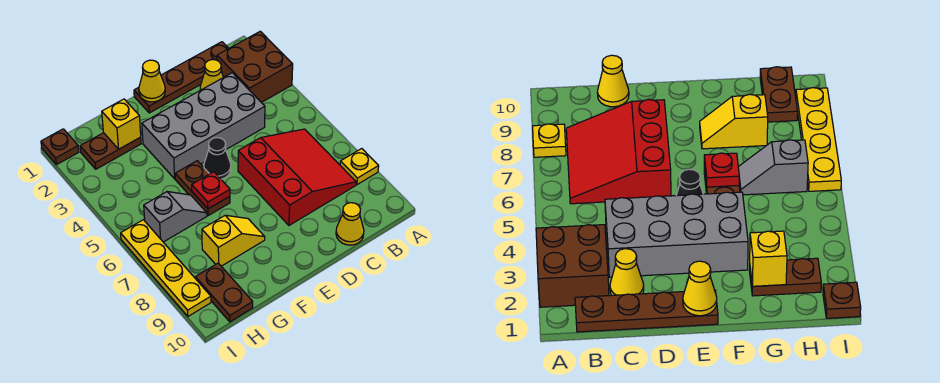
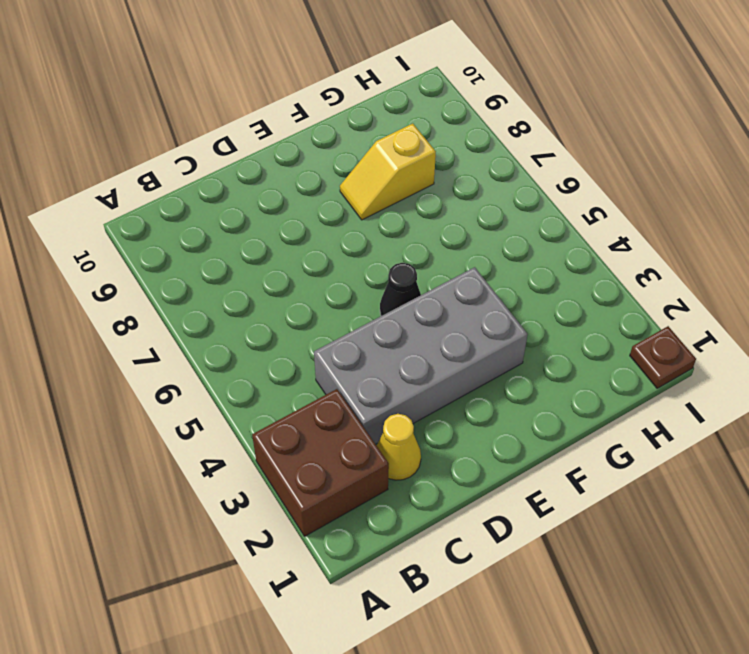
none -> yellow 1x1 plate [340,149,379,185]
none -> brown 1x4 plate [134,42,229,113]
none -> red 3x3 slope [238,129,356,225]

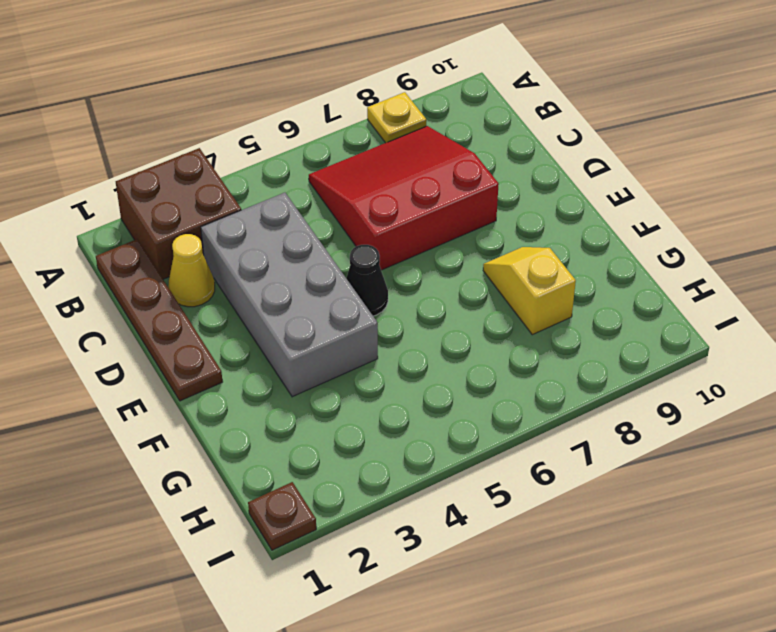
none -> yellow 1x1 cone [336,203,364,245]
none -> brown 1x2 plate [175,161,230,216]
none -> brown 1x2 plate [80,133,141,169]

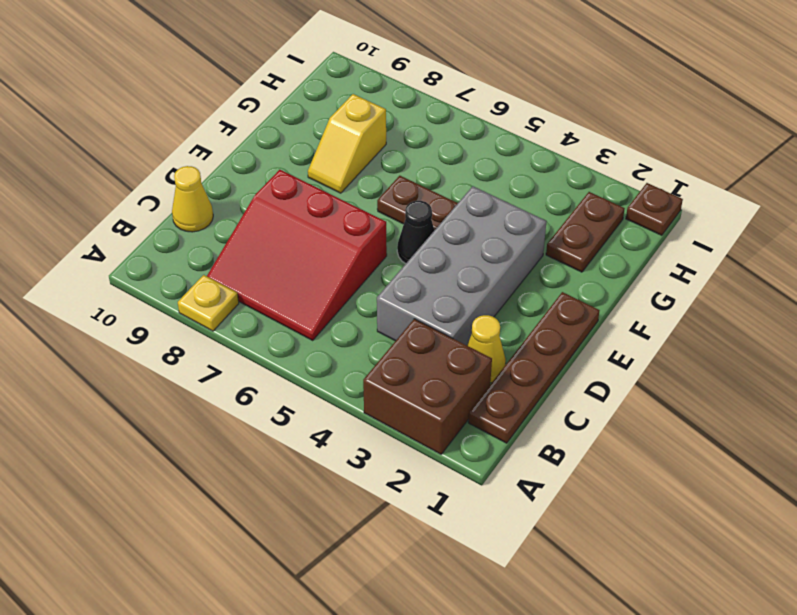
none -> grey 1x2 slope [144,192,207,242]
none -> brown 1x2 plate [195,263,253,322]
none -> yellow 1x4 plate [121,220,211,316]

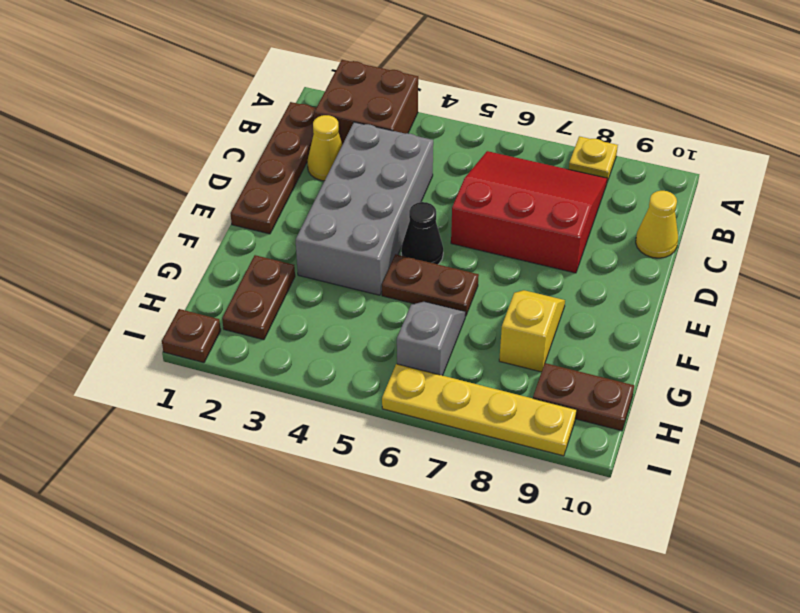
none -> yellow 1x1 cone [139,60,165,102]
none -> red 1x1 plate [192,172,230,209]
none -> yellow 1x1 brick [102,99,141,149]

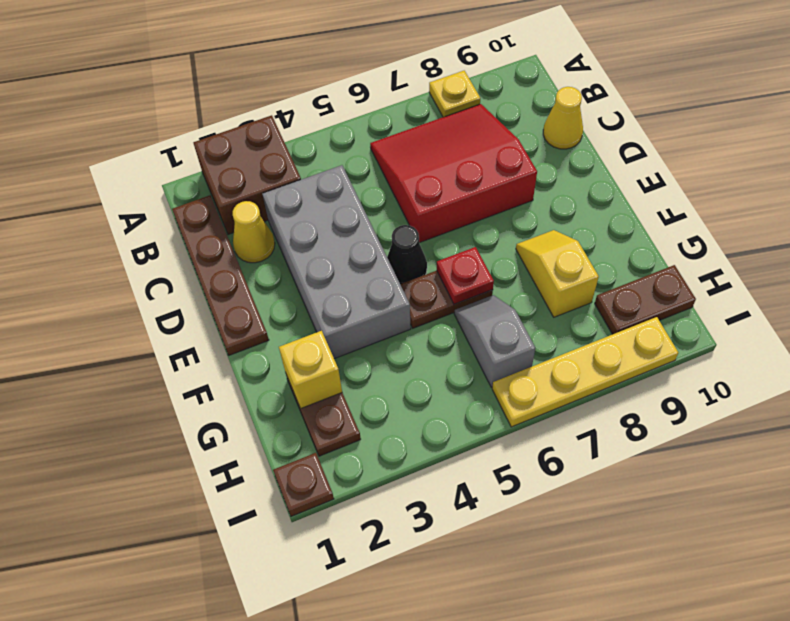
none -> yellow 1x1 cone [139,60,165,102]

